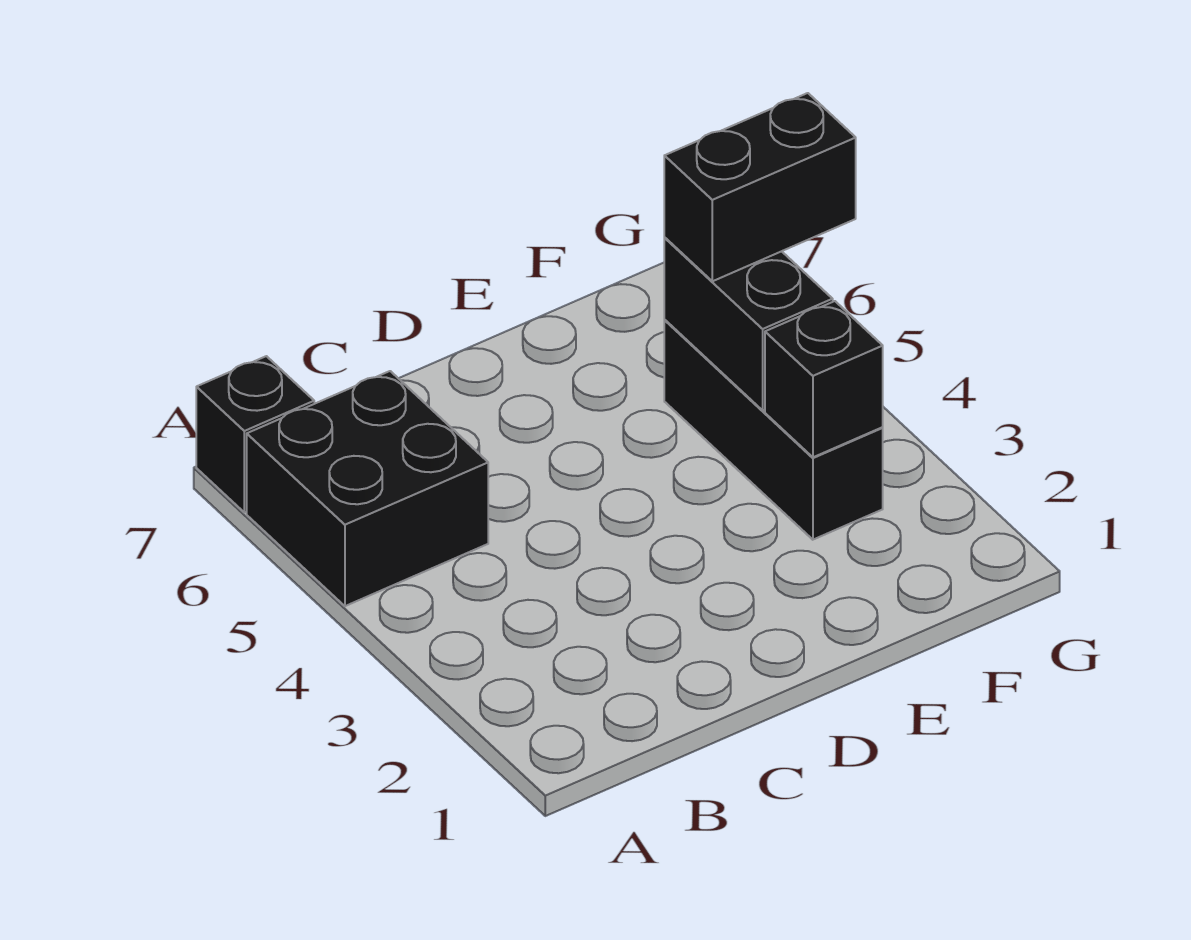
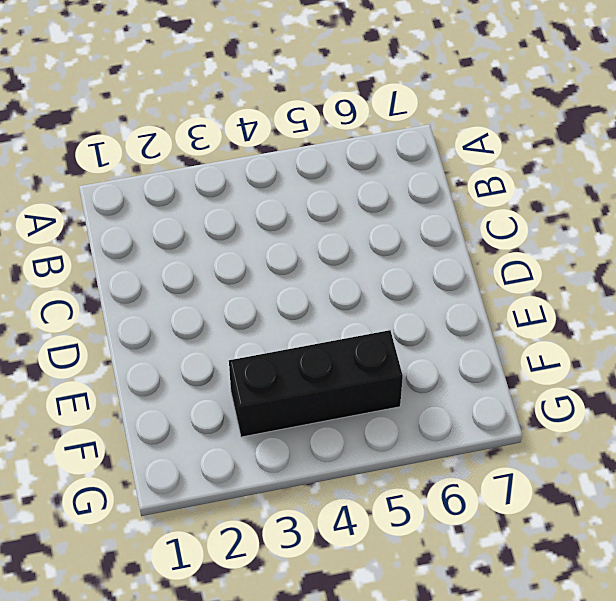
none -> black 2x2 brick [247,371,488,606]
none -> black 1x1 brick [196,356,314,512]

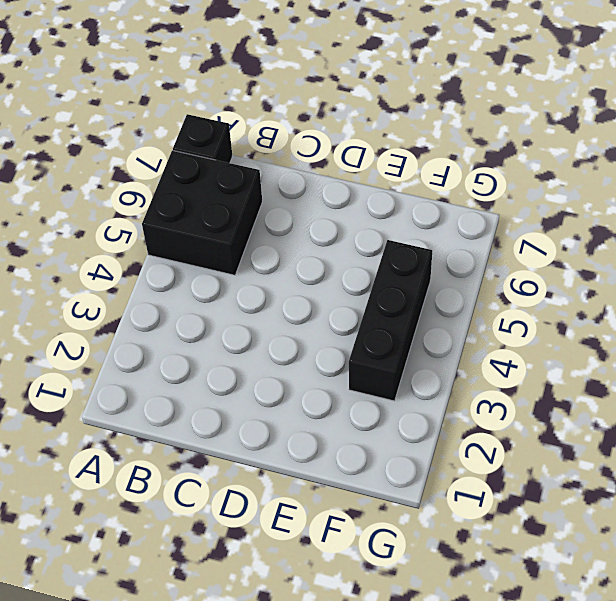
none -> black 1x1 brick [765,301,883,457]
none -> black 1x2 brick [664,238,833,410]

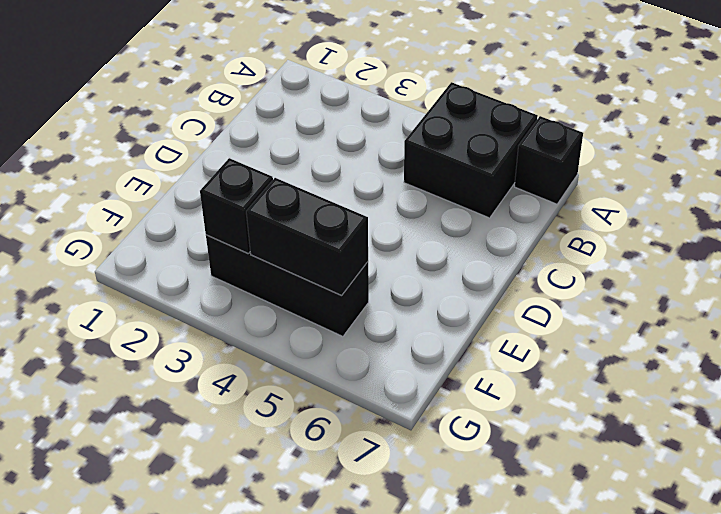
none -> black 1x2 brick [664,93,856,281]

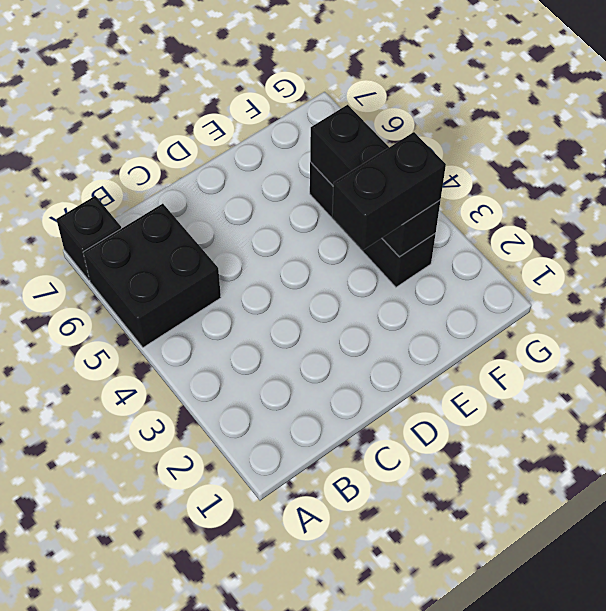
black 1x2 brick [332,132,446,250] -> black 1x2 brick moved to [664,93,856,281]

